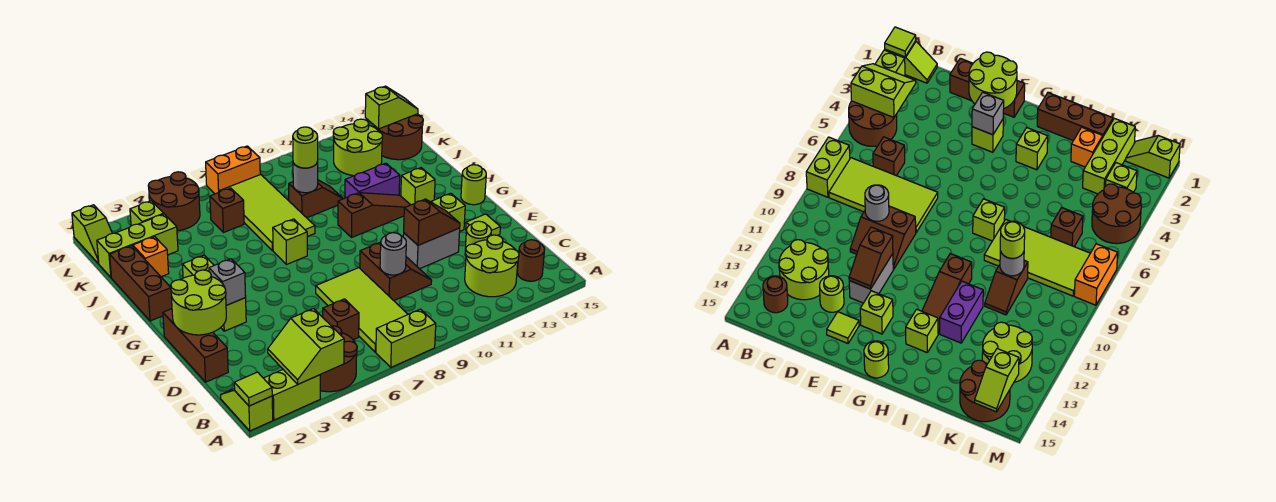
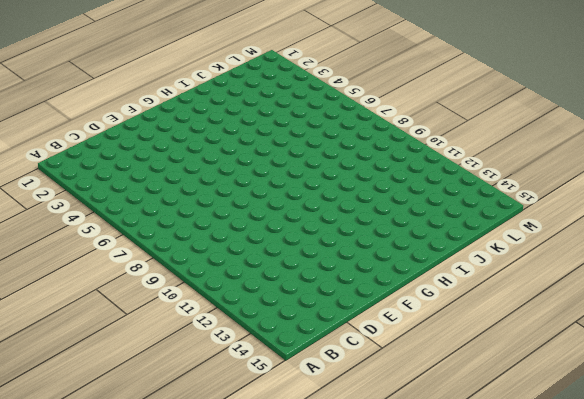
none -> lime 1x2 slope [221,389,273,431]
none -> lime 1x2 brick [264,370,320,420]
none -> brown 2x2 round brick [320,326,357,392]
none -> lime 1x2 brick [376,309,436,367]

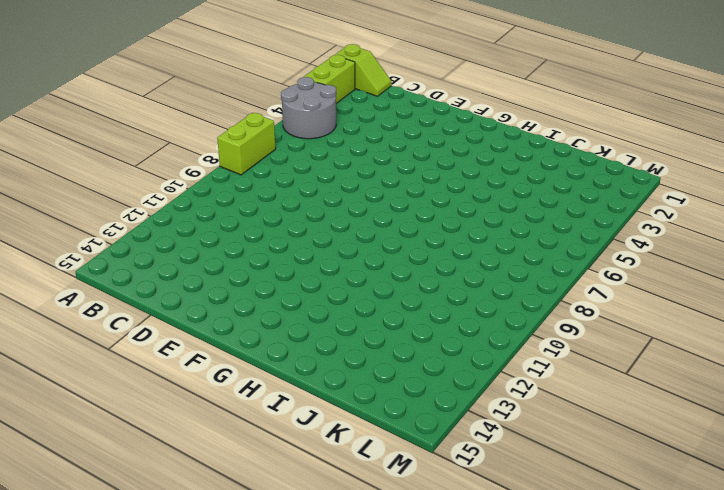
grey 2x2 round brick [281,77,337,139] -> brown 2x2 round brick [320,326,357,392]
none -> lime 2x4 tile [316,268,408,352]
none -> lime 2x2 round brick [465,235,519,297]
none -> brown 1x1 round brick [517,240,545,281]
none -> brown 1x1 brick [323,299,359,340]

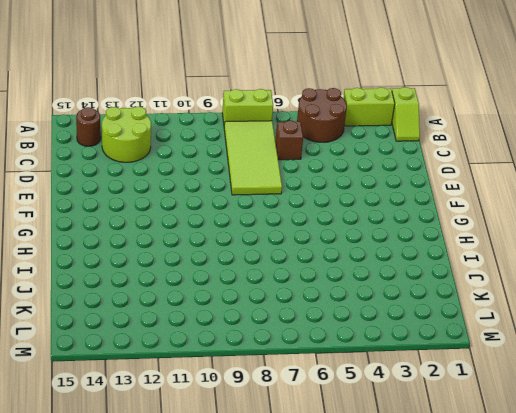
none -> brown 1x3 brick [163,309,228,382]
none -> brown 2x2 slope [360,242,432,300]
none -> lime 1x1 round brick [465,221,491,256]
none -> grey 1x2 brick [403,228,460,269]

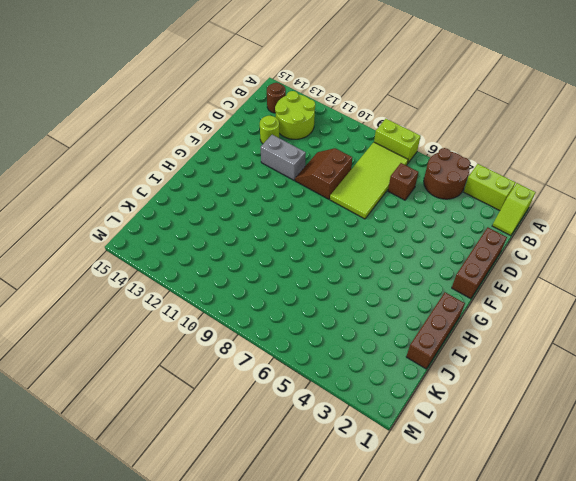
none -> lime 1x1 tile [466,214,500,235]
none -> lime 1x1 brick [221,298,246,331]
none -> lime 1x1 brick [431,193,465,231]
none -> lime 1x1 round brick [461,165,486,205]

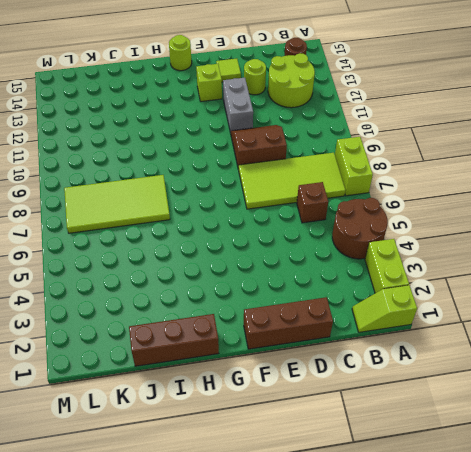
none -> lime 1x1 brick [221,298,246,331]
none -> lime 1x1 brick [182,255,214,278]
none -> lime 1x1 brick [273,219,307,265]
none -> brown 1x3 slope [338,193,410,237]

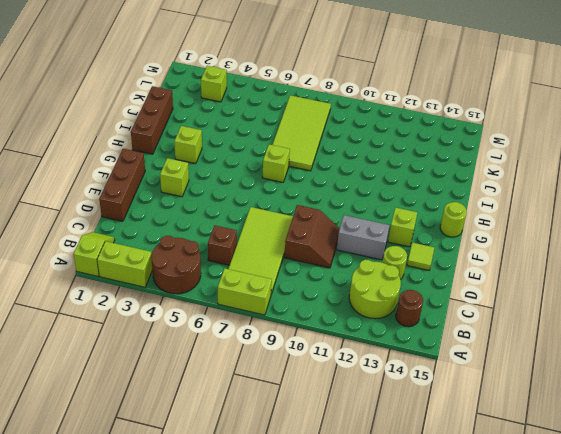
none -> brown 1x3 slope [338,193,410,237]
none -> lime 1x1 brick [401,168,435,205]
none -> purple 1x2 brick [345,163,400,198]
none -> orange 1x1 brick [133,237,169,277]

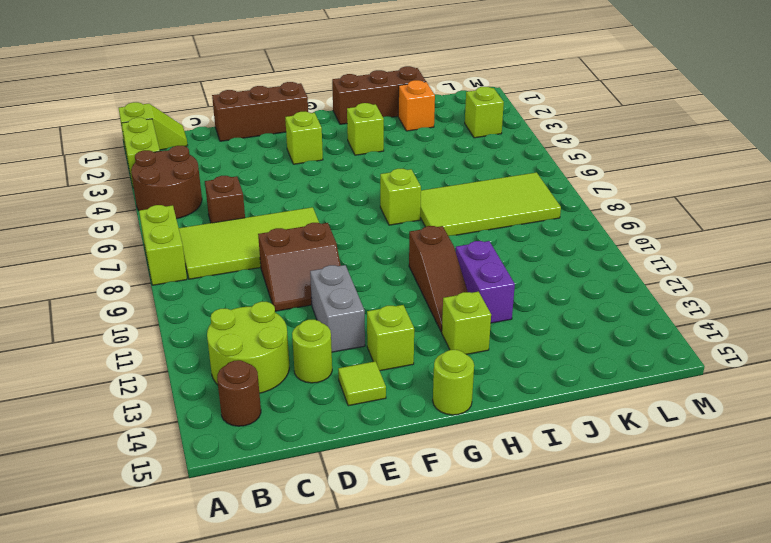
none -> brown 1x2 slope [289,180,343,218]
none -> lime 1x3 brick [97,214,178,277]
none -> brown 1x1 brick [210,188,244,233]
none -> lime 2x2 round brick [333,119,383,176]

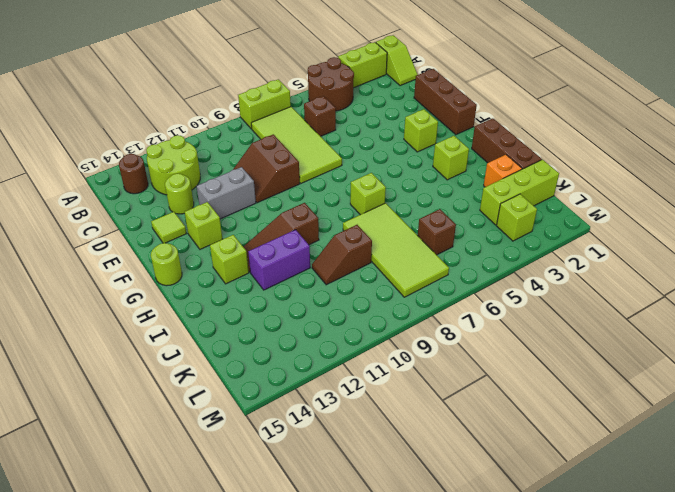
none -> lime 2x2 round brick [333,119,383,176]
none -> brown 2x2 round brick [375,114,423,160]
none -> lime 1x2 slope [72,205,112,263]
none -> brown 2x2 round brick [148,172,200,231]

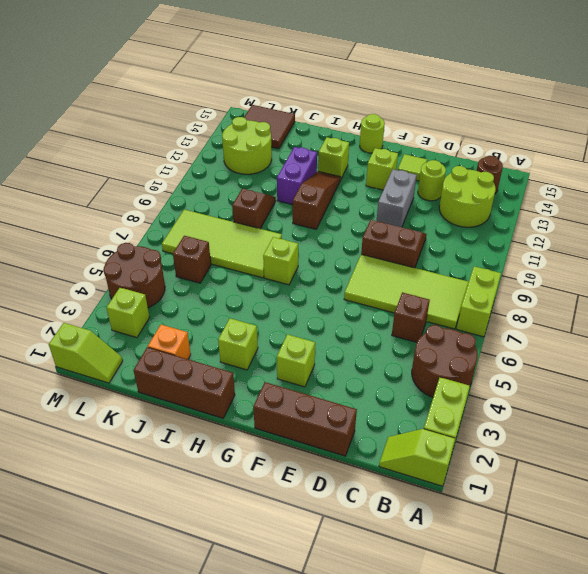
brown 2x2 tile [244,105,295,149] -> brown 2x2 round brick [375,114,423,160]
none -> lime 1x3 brick [97,214,178,277]
none -> orange 1x2 brick [206,146,260,194]
none -> lime 1x1 tile [234,372,272,406]
none -> lime 2x2 slope [268,309,344,384]

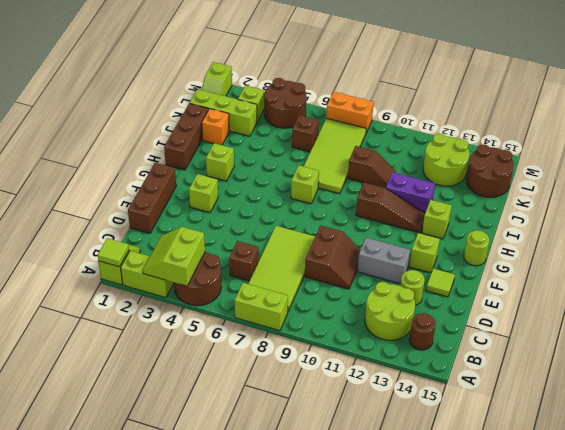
none -> grey 1x1 round brick [380,233,406,275]
none -> lime 2x2 round brick [171,270,226,335]
none -> brown 1x2 slope [404,199,460,245]
none -> grey 1x1 brick [209,259,246,305]

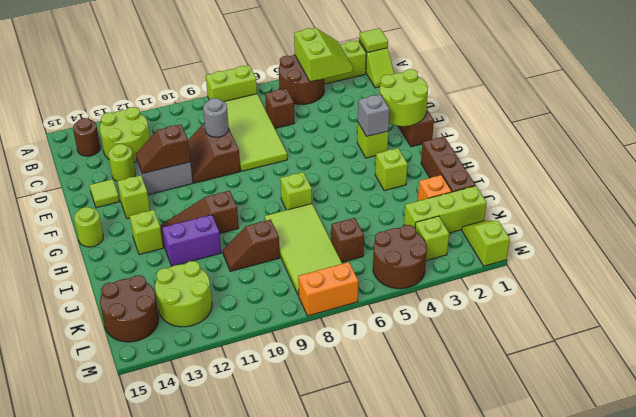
none -> grey 1x1 round brick [293,162,318,193]
none -> lime 1x2 slope [365,86,418,129]
none -> lime 1x1 round brick [293,127,318,168]

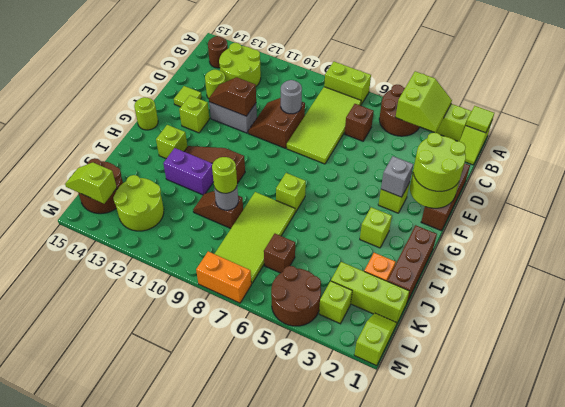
lime 2x2 round brick [413,133,466,191] -> none

